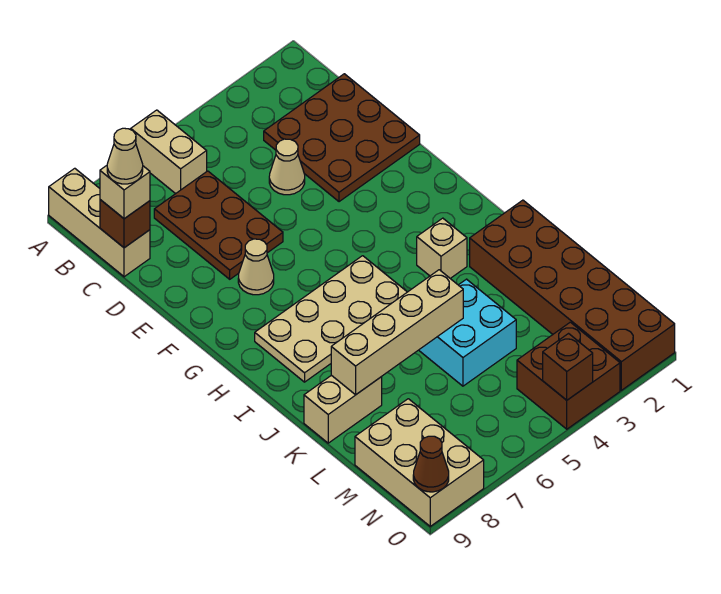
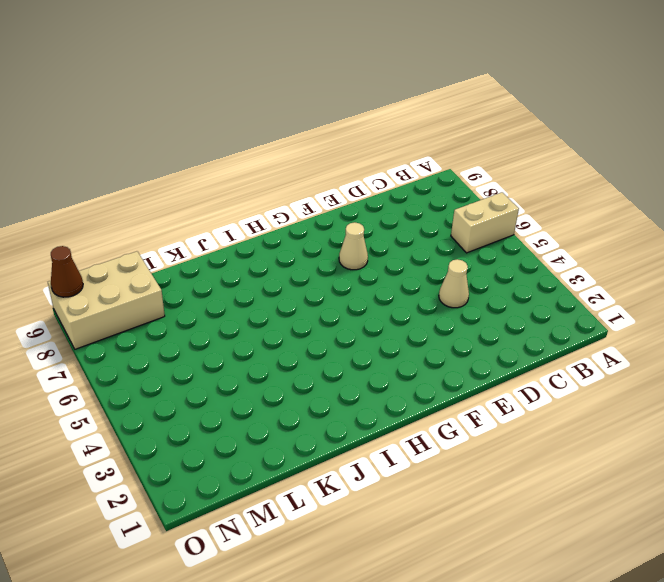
none -> tan 1x3 brick [49,168,150,277]
none -> brown 3x3 plate [264,74,420,202]
none -> brown 2x3 plate [154,171,283,279]

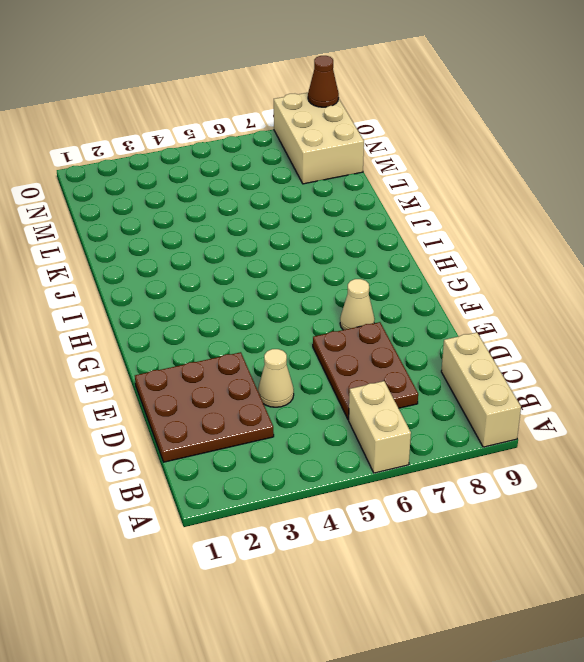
none -> tan 2x4 plate [255,256,407,382]
none -> tan 1x1 brick [417,218,467,278]
none -> brown 2x6 brick [470,200,675,390]

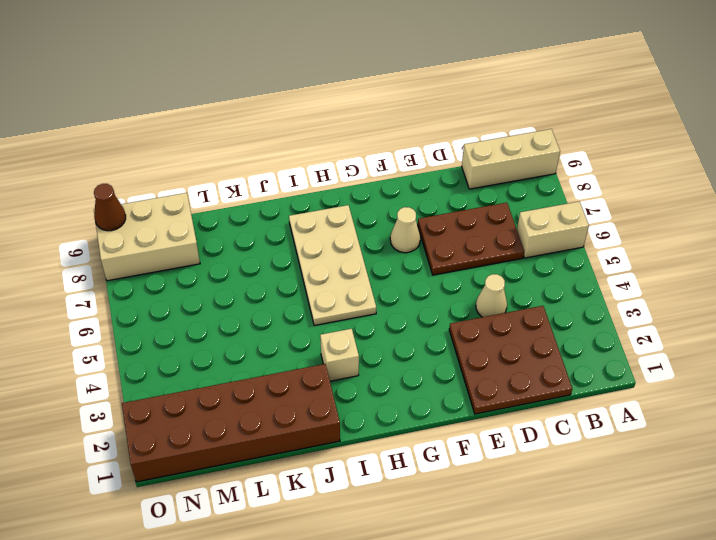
none -> cyan 2x2 brick [419,279,516,386]
none -> tan 1x2 brick [304,375,382,443]
none -> brown 2x2 brick [517,322,620,429]

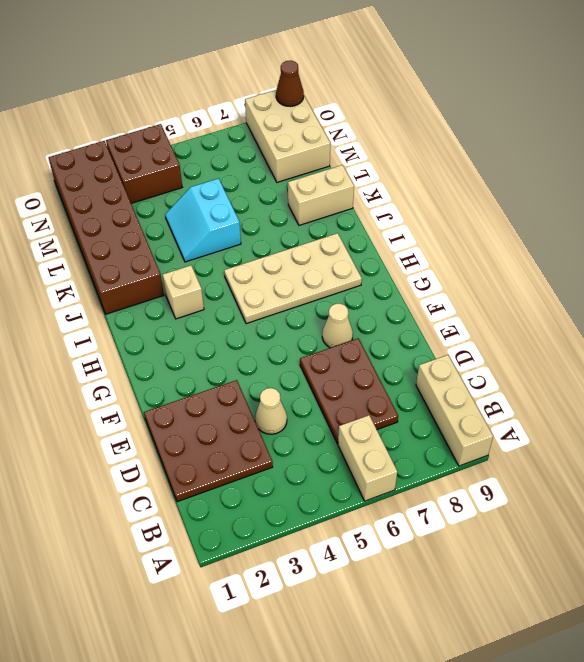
cyan 2x2 slope [165,178,241,262] -> cyan 2x2 brick [419,279,516,386]
none -> brown 1x1 brick [100,200,150,248]
none -> tan 1x4 brick [331,270,463,395]
none -> brown 1x1 brick [543,334,593,400]

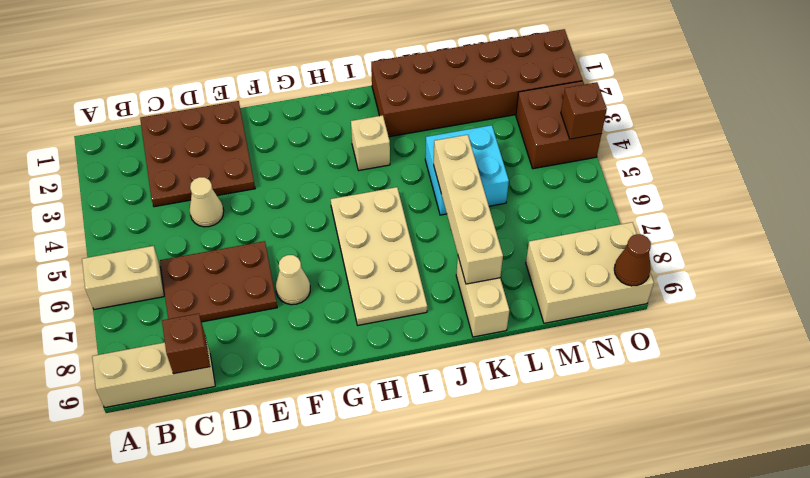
none -> tan 1x1 brick [100,166,150,219]
none -> tan 1x1 cone [107,128,143,184]

